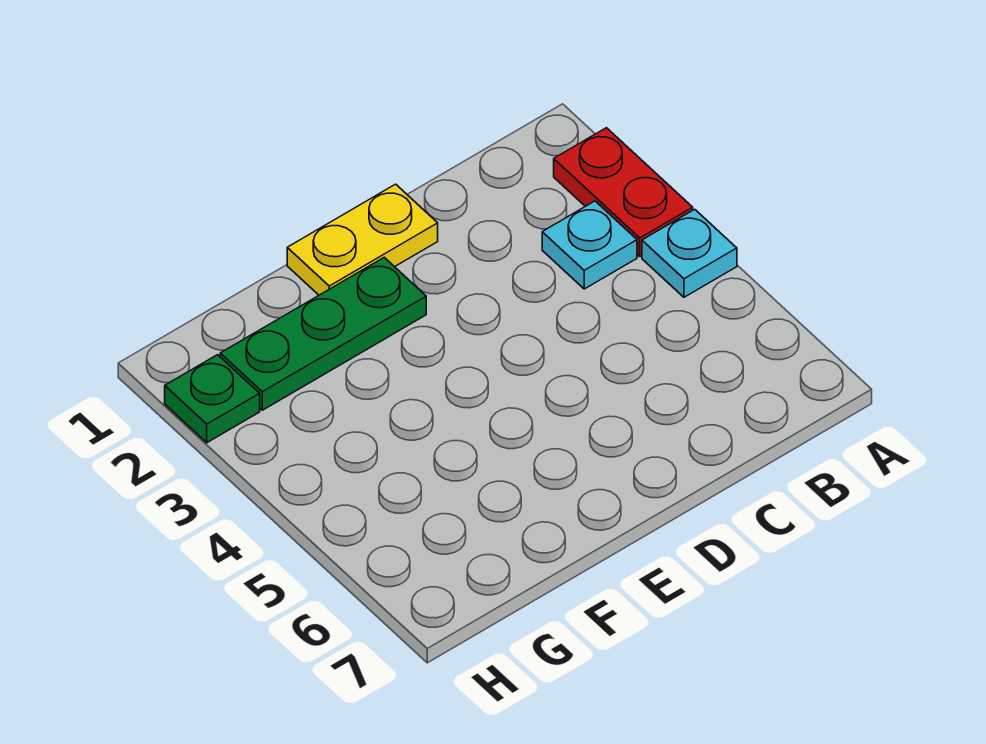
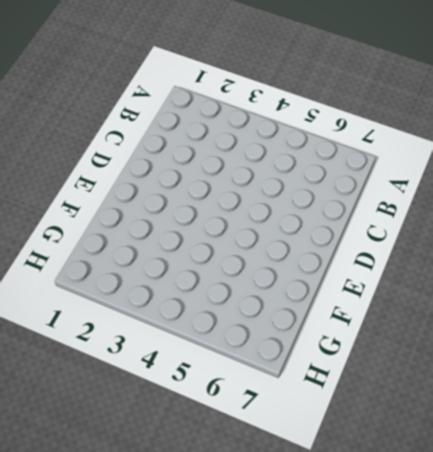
none -> red 1x2 plate [554,128,693,256]
none -> cyan 1x1 plate [642,209,737,297]

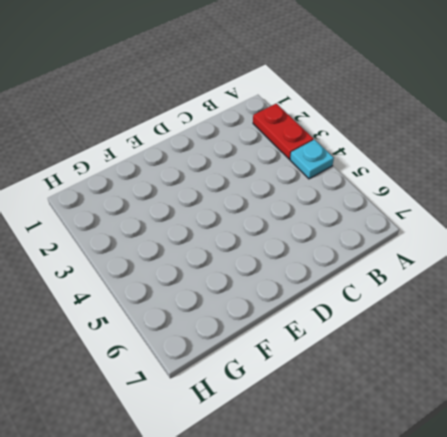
none -> cyan 1x1 plate [542,201,637,289]
none -> yellow 1x2 plate [287,184,438,295]

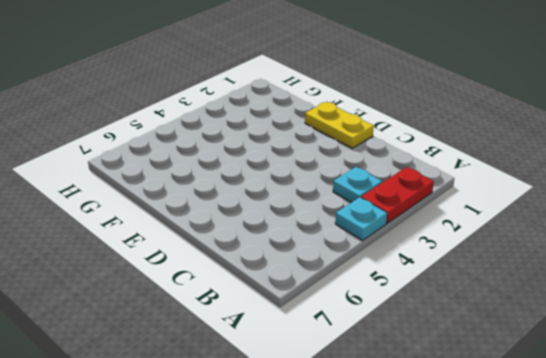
none -> green 1x3 plate [220,257,426,410]
none -> green 1x1 plate [165,355,260,443]

